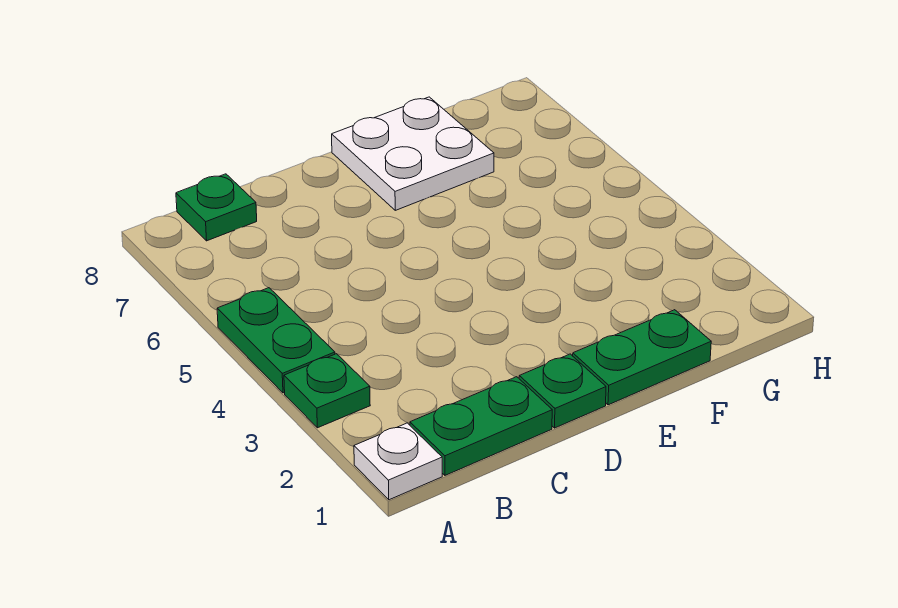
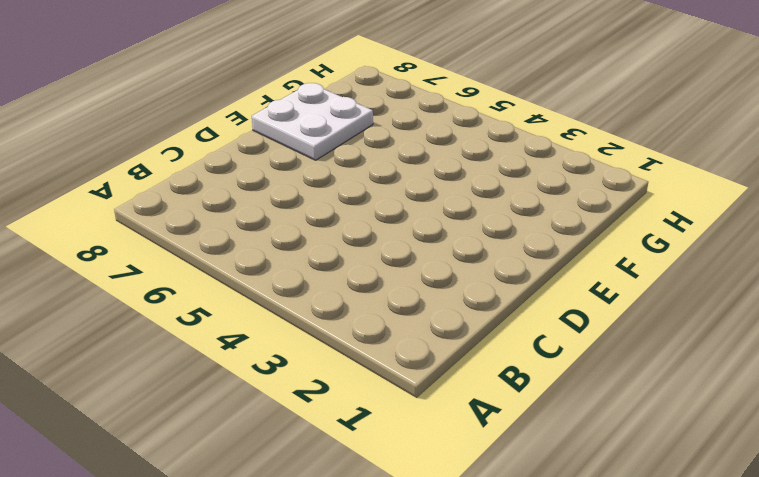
none -> white 1x1 plate [354,423,442,500]
none -> green 1x1 plate [284,354,370,428]

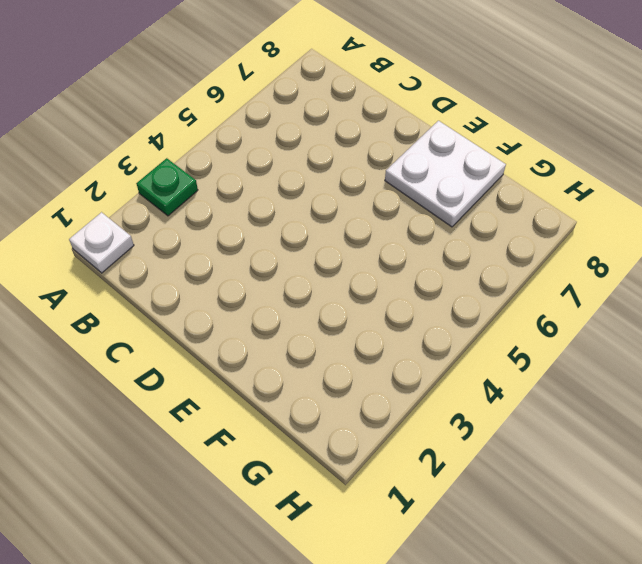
none -> green 1x2 plate [217,288,335,393]
none -> green 1x2 plate [410,377,552,475]

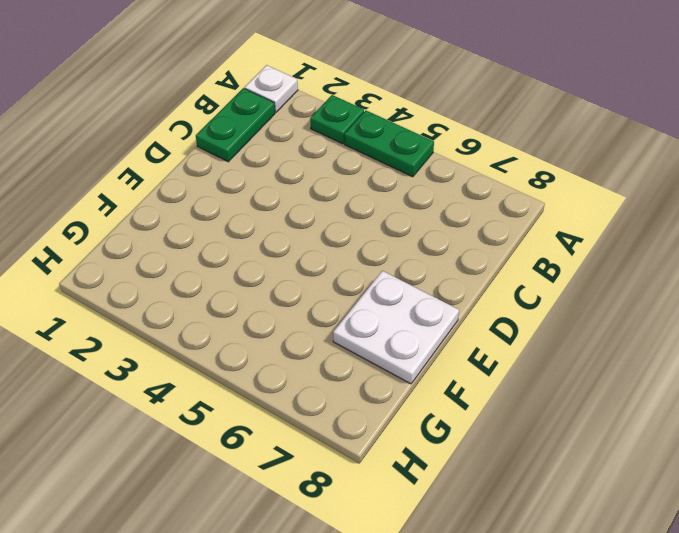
none -> green 1x1 plate [176,174,257,241]
none -> green 1x1 plate [519,354,606,428]

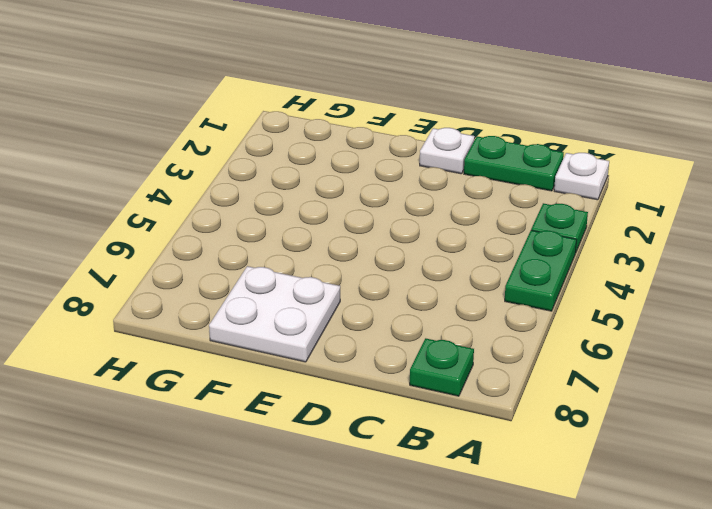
white 1x1 plate [420,128,475,174] -> green 1x1 plate [519,354,606,428]
none -> green 1x2 plate [573,310,711,405]

